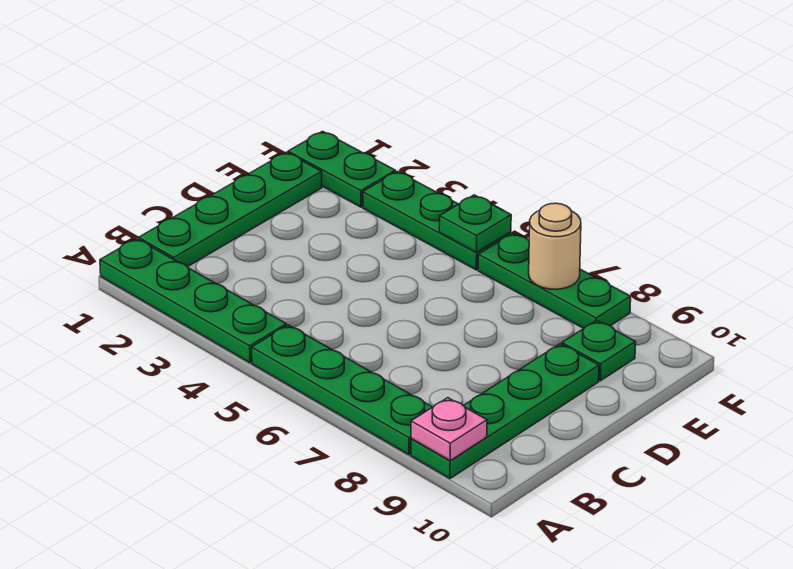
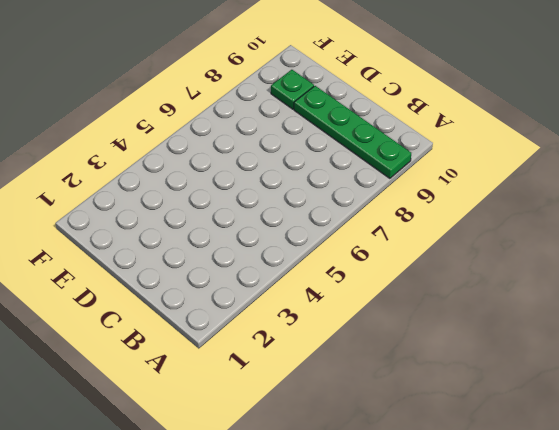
none -> green 1x4 plate [100,239,286,363]
none -> green 1x4 plate [252,325,432,455]

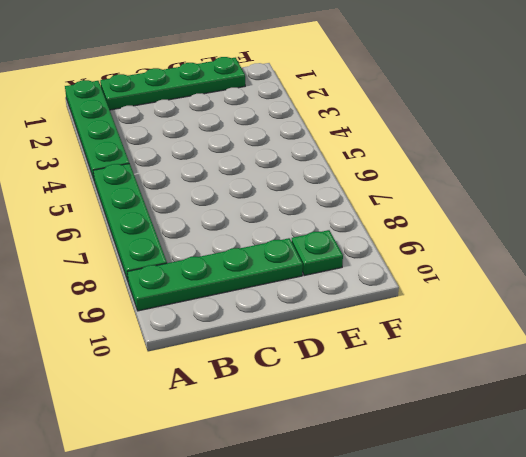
none -> green 1x2 plate [288,131,396,207]
none -> green 1x3 plate [363,171,511,270]

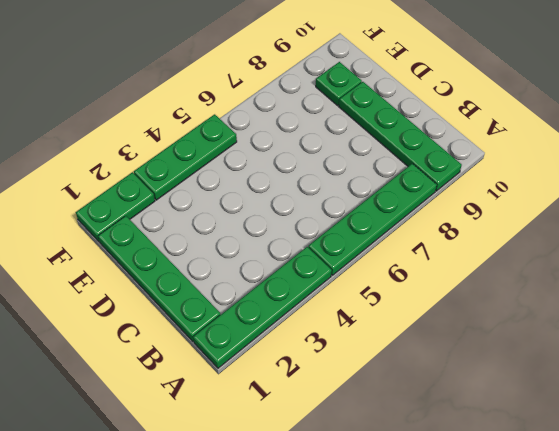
none -> green 1x3 plate [478,233,631,328]
none -> pink 1x1 plate [411,398,487,461]

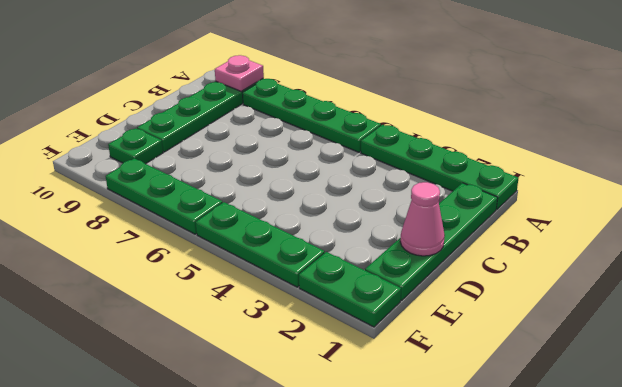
pink 1x1 cone [400,182,445,256] -> none
none -> green 1x1 plate [439,195,511,252]
none -> tan 1x1 round brick [529,203,581,289]

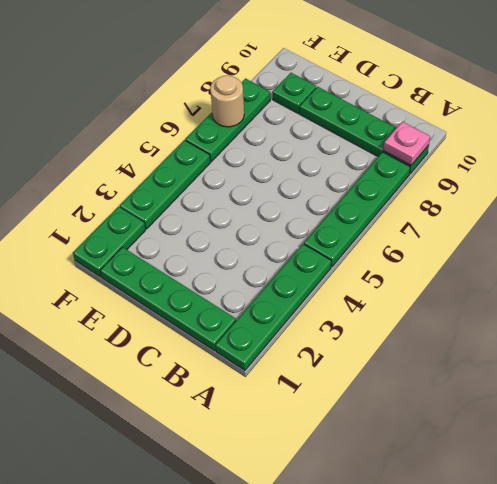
none -> green 1x1 plate [439,195,511,252]

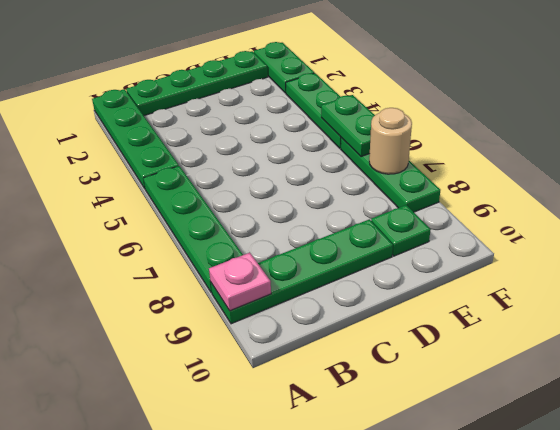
green 1x2 plate [321,95,375,157] -> green 1x1 plate [439,195,511,252]

